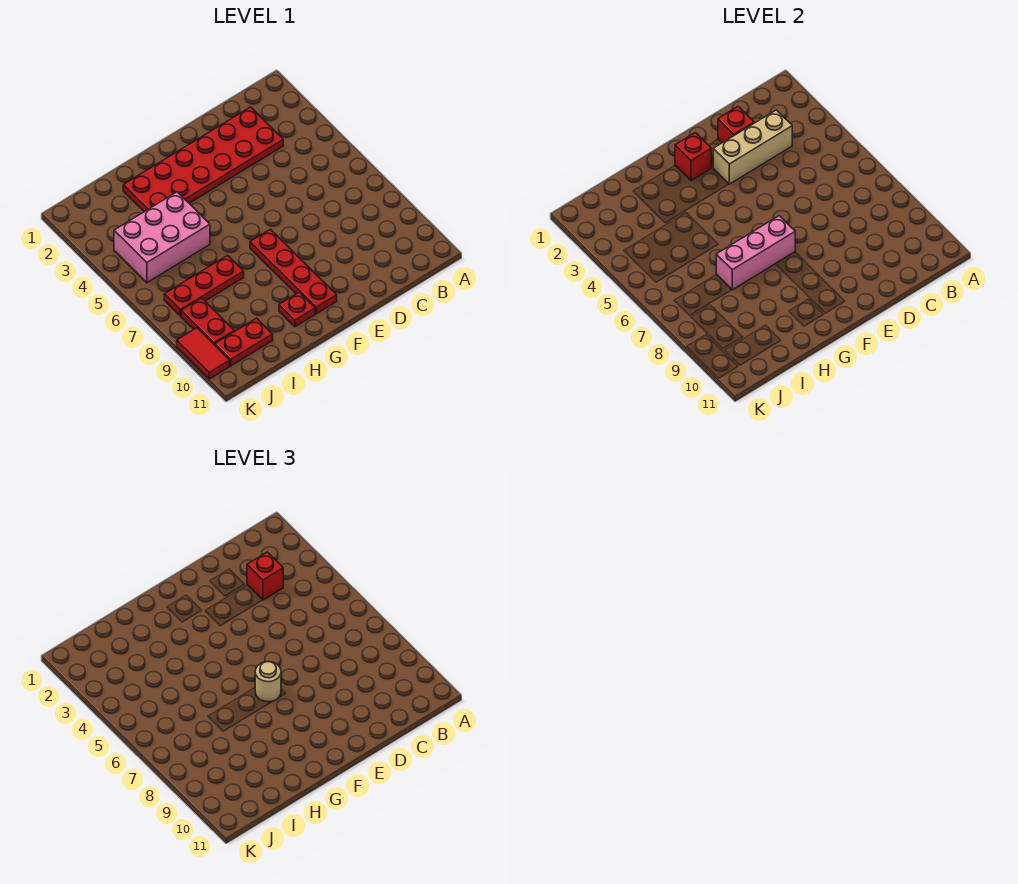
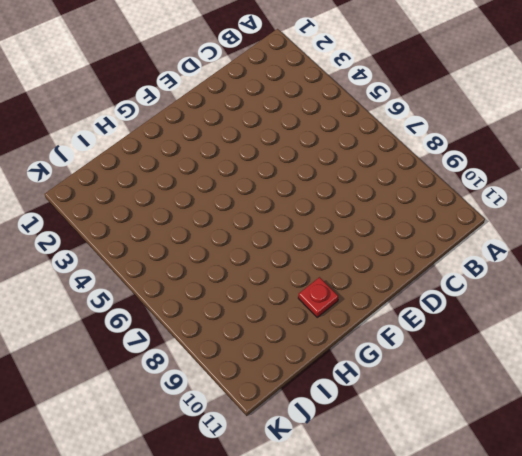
none -> red 2x6 plate [123,107,283,212]
none -> red 1x4 plate [250,229,337,314]
none -> pink 2x3 brick [114,192,210,283]

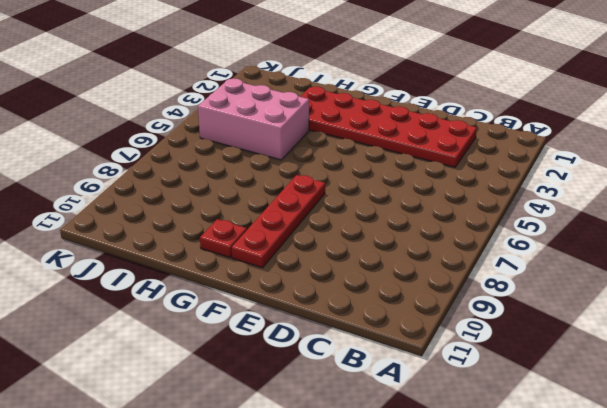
none -> red 1x3 plate [164,255,244,316]
none -> red 1x2 plate [215,318,273,366]
none -> red 1x2 plate [181,298,234,345]

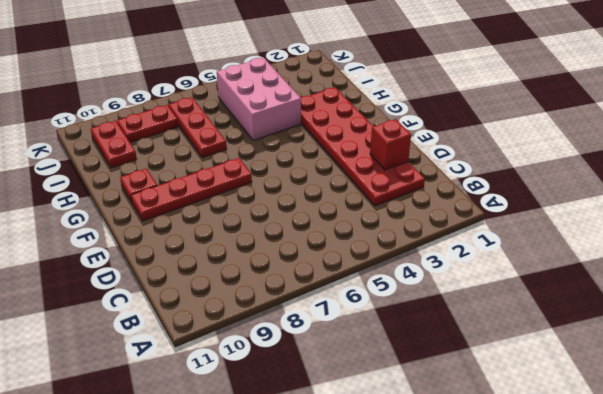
none -> red 1x2 tile [177,328,230,379]
none -> tan 1x3 brick [713,110,792,184]
none -> red 1x1 brick [675,133,711,180]

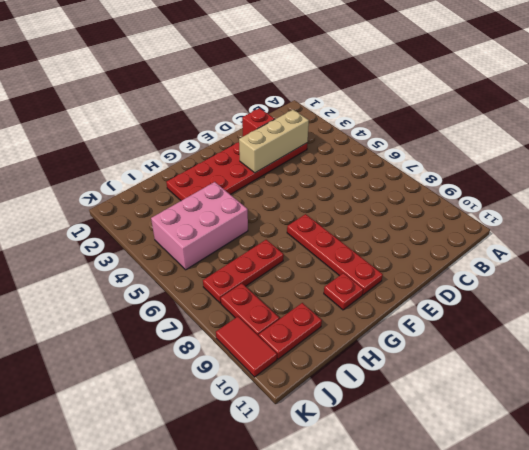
none -> red 1x1 brick [675,133,711,180]
none -> pink 1x3 brick [716,216,795,290]
none -> red 1x1 brick [247,552,283,600]

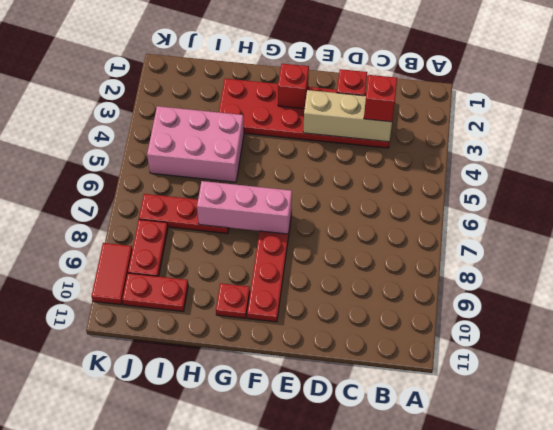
none -> tan 1x1 round brick [255,662,281,702]

